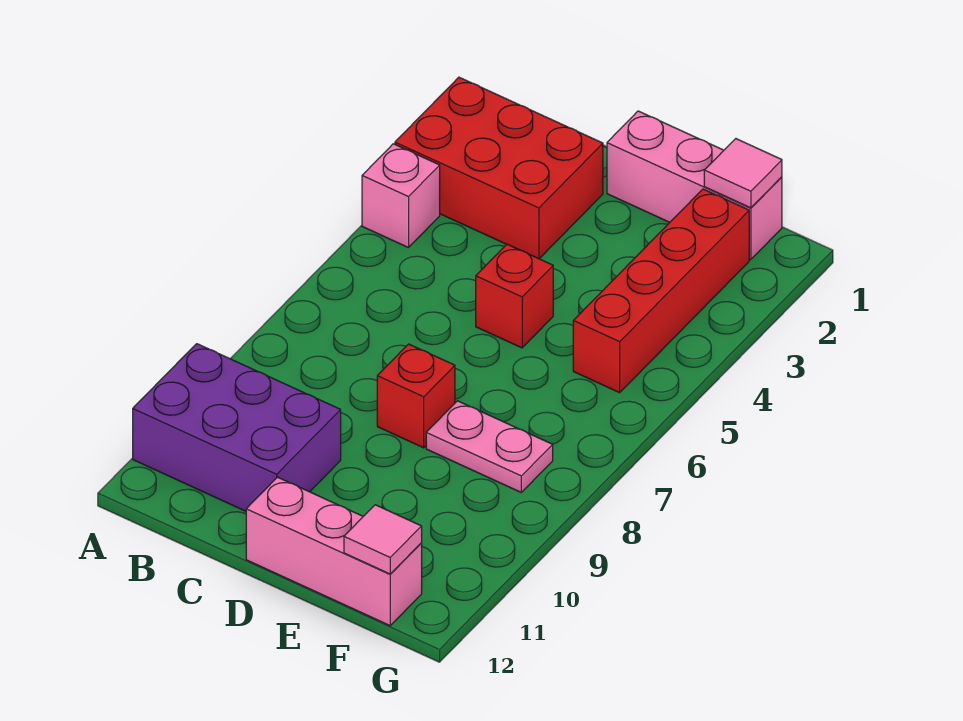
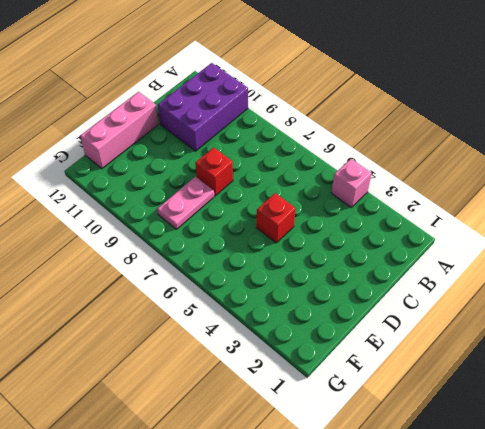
none -> red 2x3 brick [395,77,603,259]
none -> pink 1x3 brick [607,111,782,259]

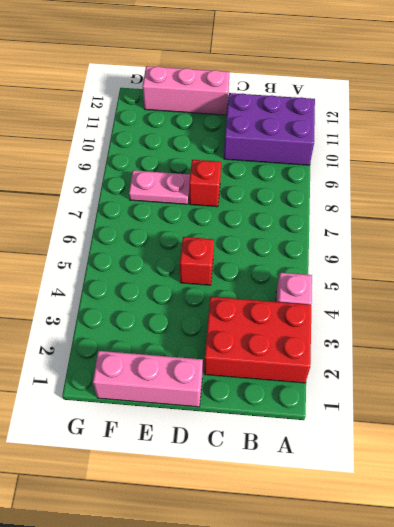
none -> red 1x4 brick [573,189,749,393]
none -> pink 1x1 tile [704,139,782,208]

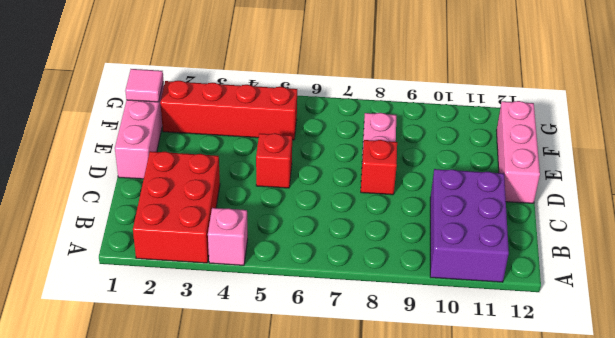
none -> pink 1x1 tile [344,505,422,574]

